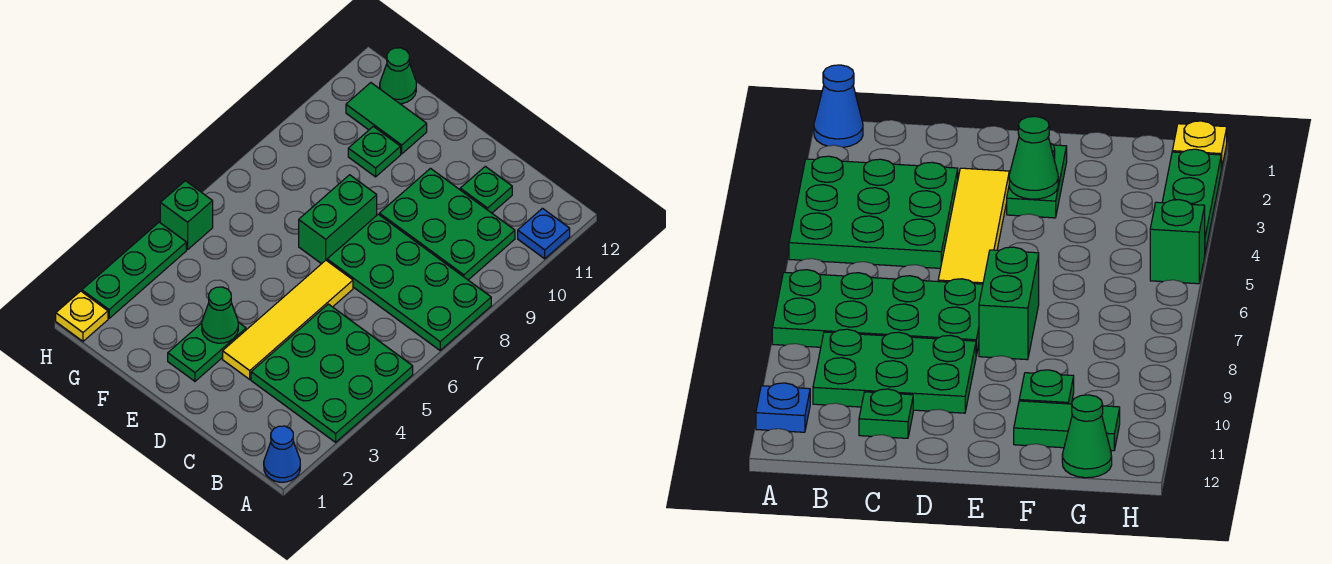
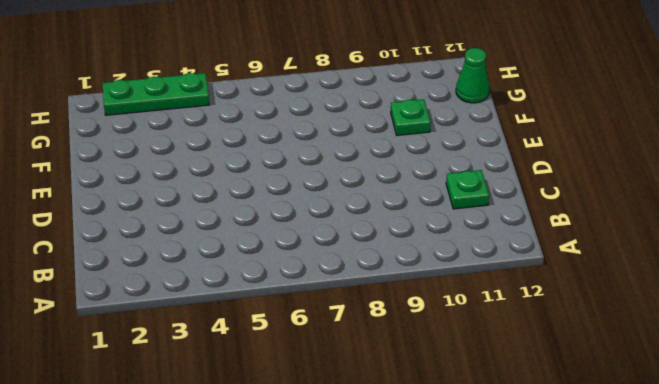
none -> blue 1x1 cone [264,426,300,482]
none -> green 3x3 plate [251,304,413,442]
none -> green 2x4 plate [327,214,491,350]

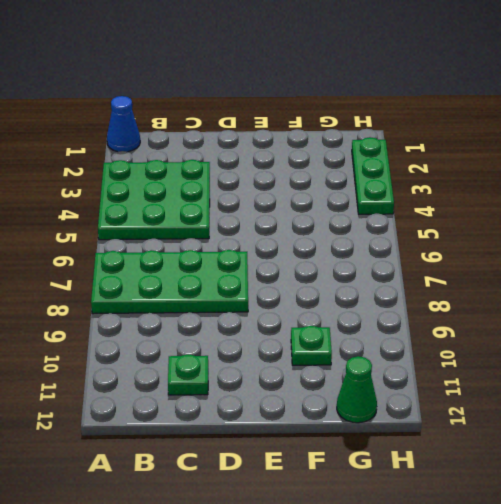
none -> blue 1x1 plate [518,208,570,259]
none -> green 2x3 plate [379,169,515,280]
none -> yellow 1x4 tile [223,260,353,379]

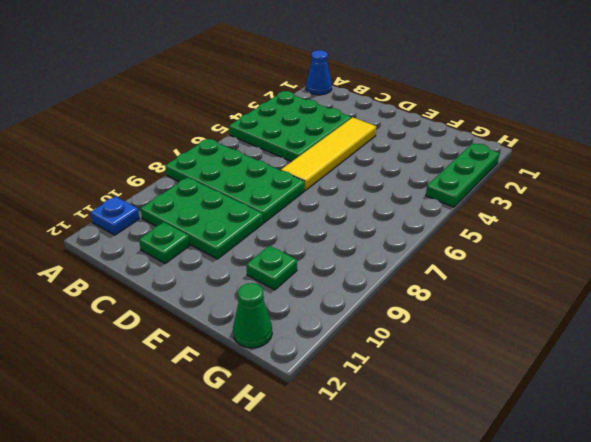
none -> green 1x2 plate [168,322,246,381]
none -> green 1x2 brick [299,175,377,264]
none -> green 1x2 tile [346,83,427,154]

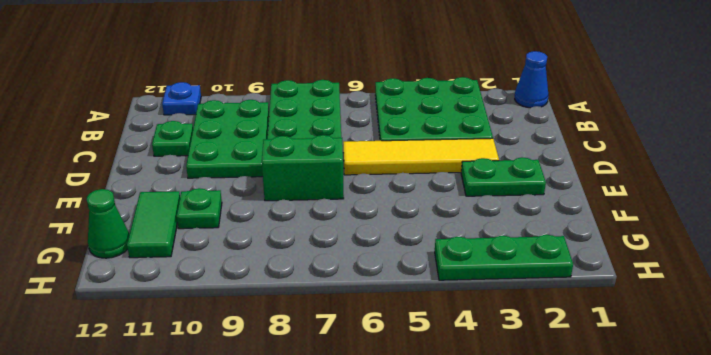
none -> yellow 1x1 plate [56,291,108,341]
none -> green 1x1 brick [160,181,213,250]
none -> green 1x1 cone [202,287,238,343]

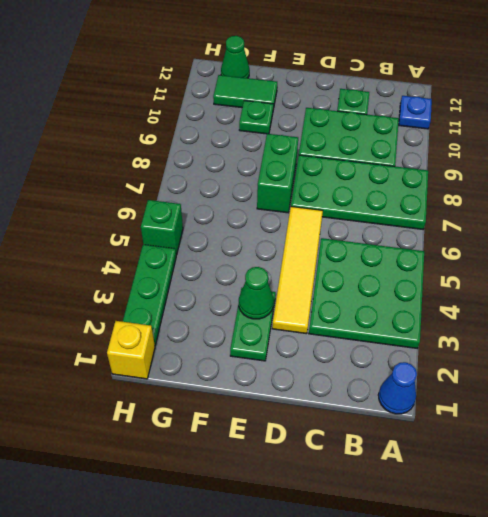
yellow 1x1 brick [107,321,155,379] -> yellow 1x1 plate [56,291,108,341]

